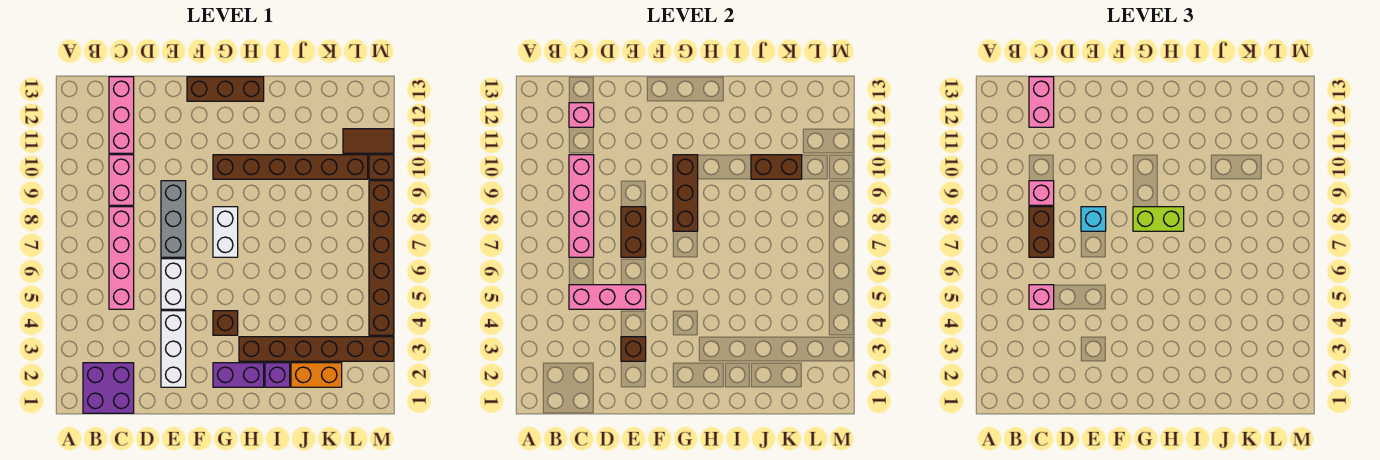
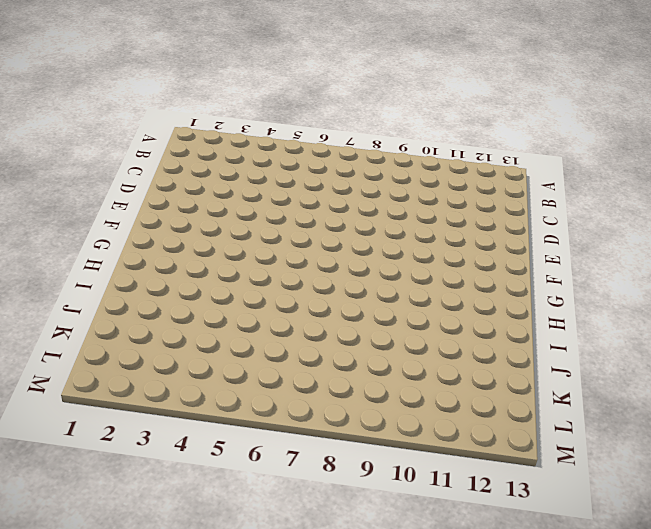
none -> purple 2x2 brick [83,363,134,413]
none -> pink 1x4 brick [109,207,134,309]
none -> pink 1x2 brick [109,155,134,205]
none -> pink 1x3 brick [109,77,134,153]

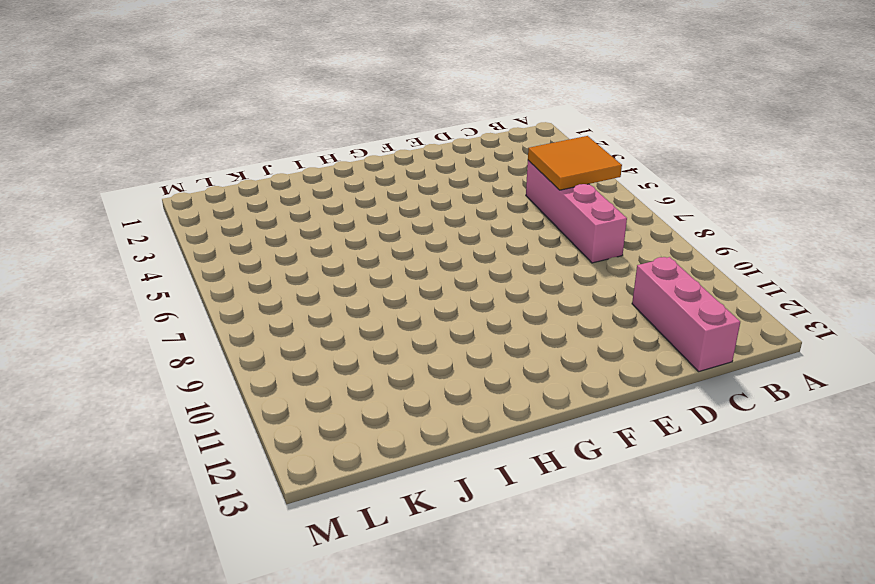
orange 2x2 tile [528,136,622,190] -> pink 1x3 brick [569,285,646,309]
none -> purple 2x2 brick [83,363,134,413]
none -> pink 1x2 brick [109,155,134,205]
none -> white 1x3 brick [161,311,186,387]
none -> white 1x2 brick [161,259,186,309]

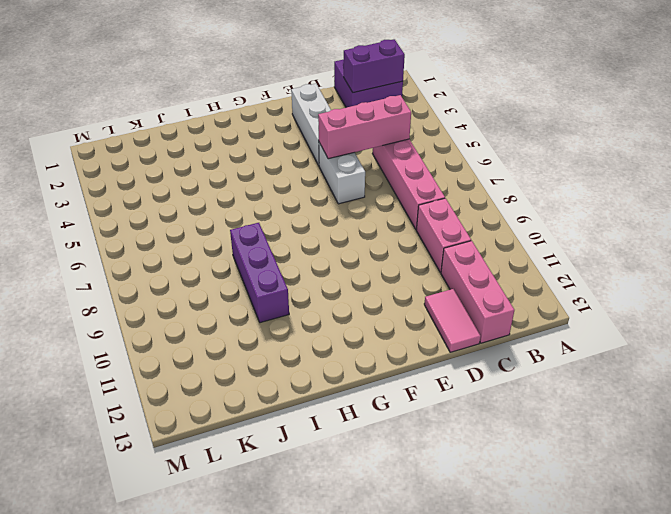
purple 1x2 brick [343,39,405,93] -> purple 1x2 brick moved to [213,363,264,387]
pink 1x2 tile [424,289,481,352] -> none
purple 1x3 brick [230,223,289,323] -> brown 1x6 brick [213,155,368,179]
none -> grey 1x3 brick [161,181,186,257]
none -> brown 1x3 brick [187,77,264,101]
none -> brown 1x1 brick [213,311,238,335]
none -> white 1x2 brick [213,207,238,257]

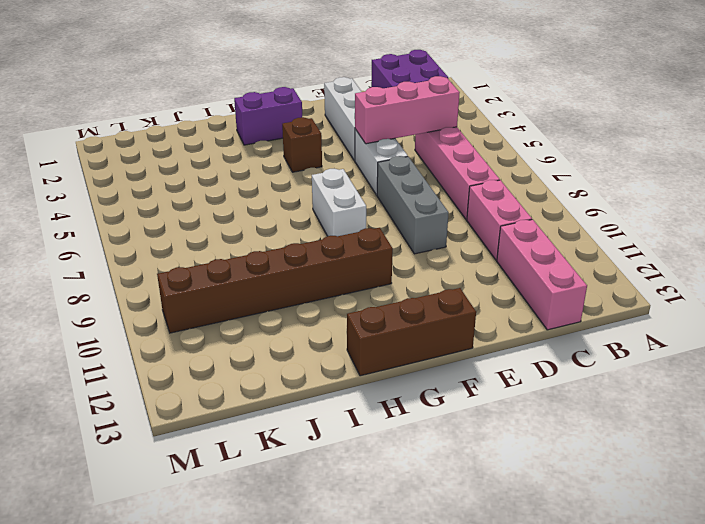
none -> brown 1x6 brick [239,337,394,361]
none -> purple 1x1 brick [265,363,290,387]
none -> orange 1x2 brick [291,363,342,387]
none -> brown 1x2 tile [343,129,394,153]

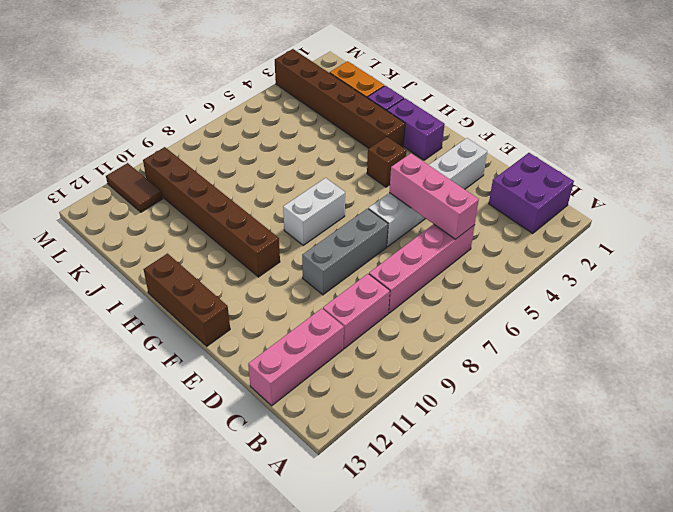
none -> brown 1x6 brick [369,181,394,335]
none -> brown 1x1 brick [369,155,394,179]
none -> pink 1x4 brick [569,155,594,257]
none -> pink 1x1 brick [569,103,594,127]

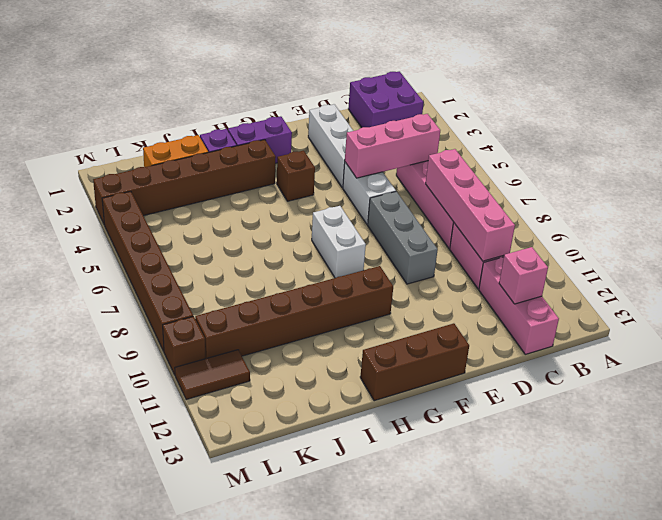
none -> brown 1x1 brick [621,337,646,361]
none -> brown 1x2 brick [621,207,646,257]
none -> brown 1x3 brick [673,155,698,231]
none -> brown 1x2 brick [751,155,802,179]

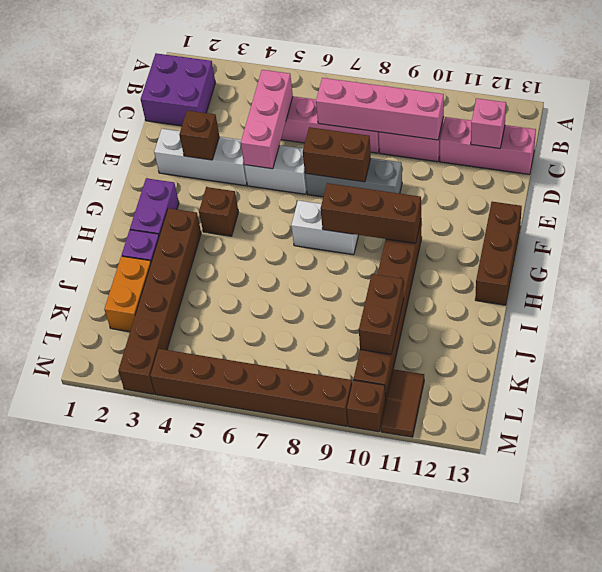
none -> pink 1x1 brick [1029,285,1054,309]
none -> brown 1x2 brick [1029,207,1054,257]
none -> pink 1x1 brick [1029,181,1054,205]
none -> pink 1x2 brick [1029,77,1054,127]

